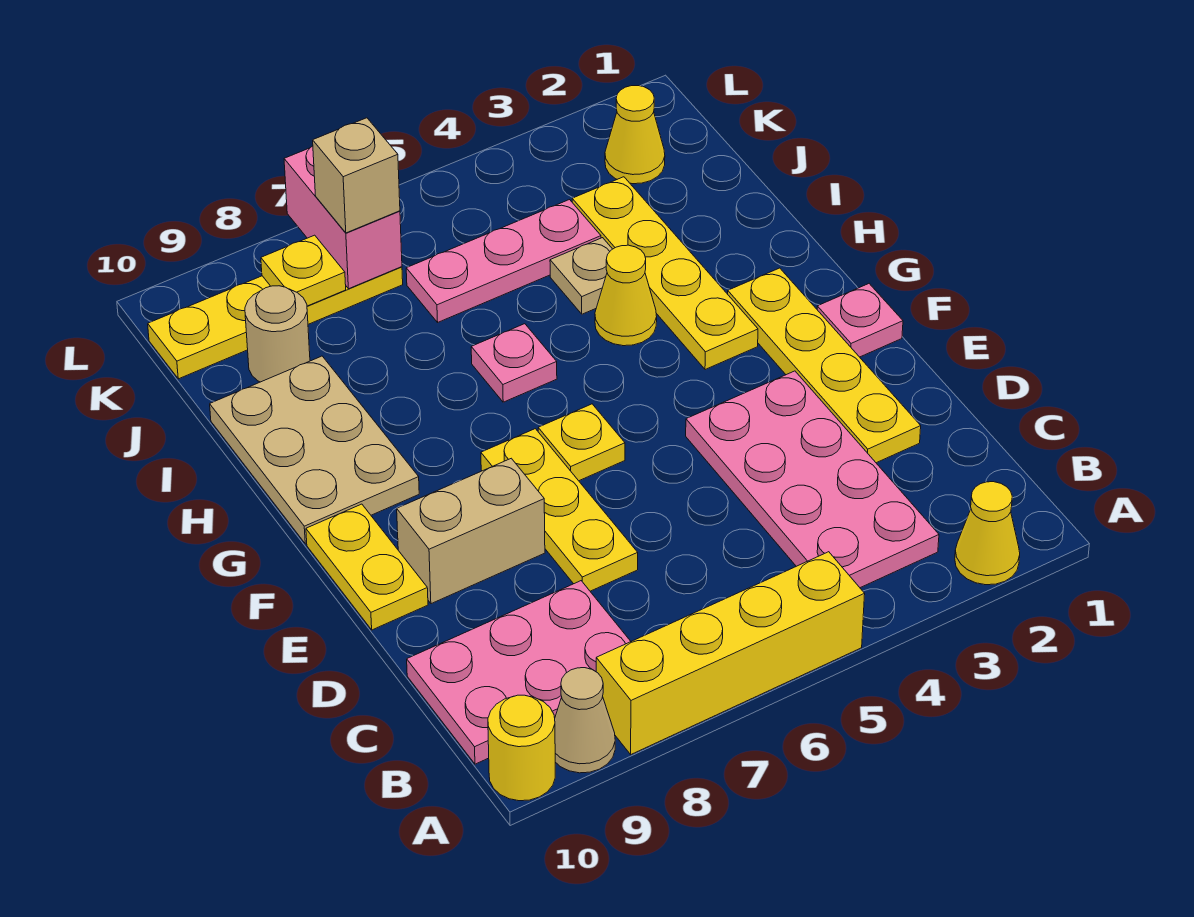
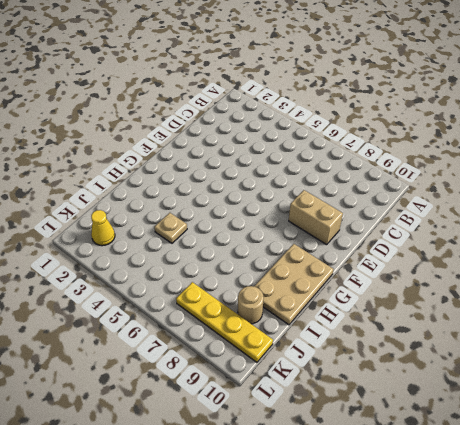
none -> yellow 1x1 cone [955,482,1020,585]
none -> yellow 1x4 brick [596,552,865,754]
none -> tan 1x1 cone [555,668,615,773]

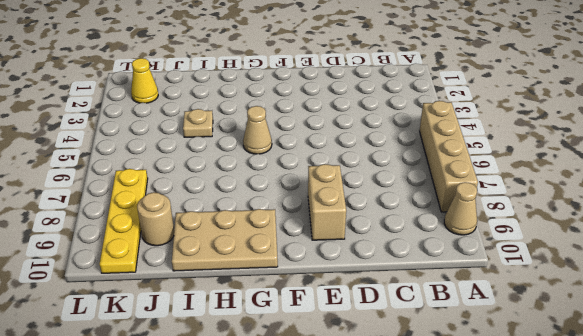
tan 1x4 brick [420,101,478,212] -> yellow 1x4 brick [596,552,865,754]
tan 1x1 cone [243,106,272,154] -> none
none -> yellow 1x1 cone [955,482,1020,585]
none -> yellow 1x1 round brick [488,695,555,801]
none -> pink 2x4 plate [686,371,939,588]

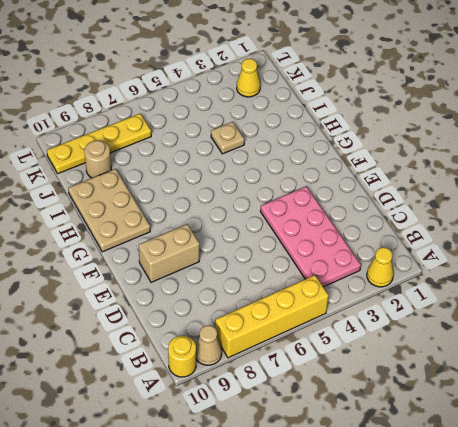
none -> pink 2x3 plate [407,581,631,764]
none -> yellow 1x4 plate [728,268,921,463]
none -> yellow 1x3 plate [481,429,638,591]

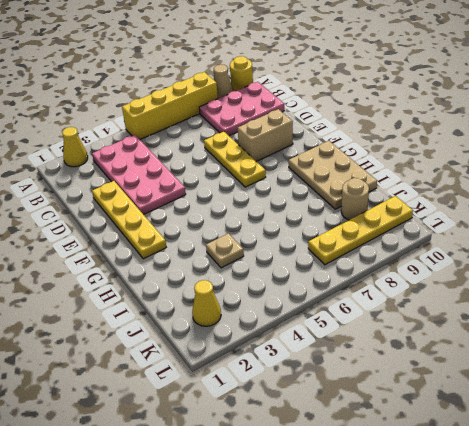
none -> yellow 1x2 plate [306,504,428,630]
none -> pink 1x1 plate [817,284,903,357]
none -> yellow 1x1 plate [538,404,625,481]

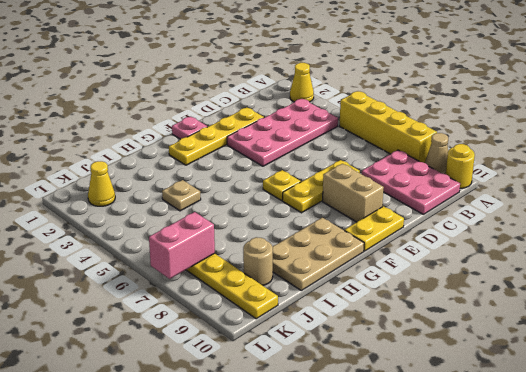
none -> yellow 1x4 plate [572,177,758,370]
none -> yellow 1x1 cone [595,245,657,346]
none -> pink 1x1 plate [471,324,557,402]

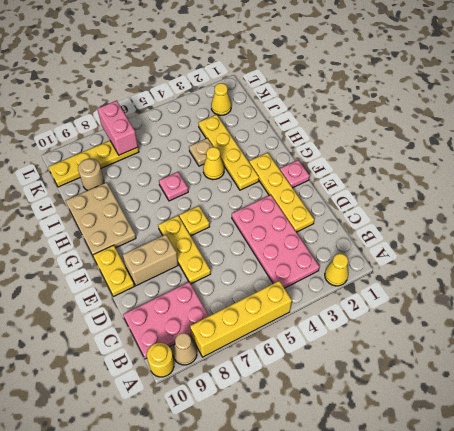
none -> pink 1x3 plate [406,200,601,322]
none -> yellow 1x1 plate [261,235,346,306]
none -> tan 1x1 brick [313,118,400,233]

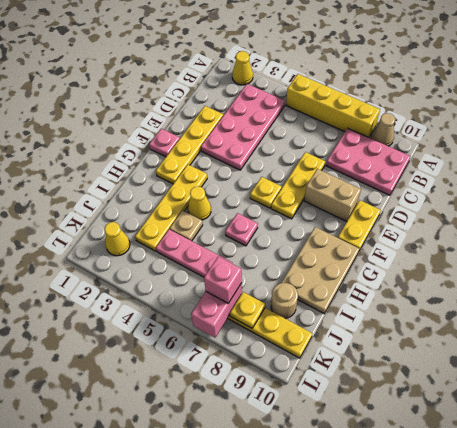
pink 1x1 brick [204,257,242,303] -> tan 1x1 brick [313,118,400,233]
none -> yellow 1x1 round brick [488,695,555,801]

